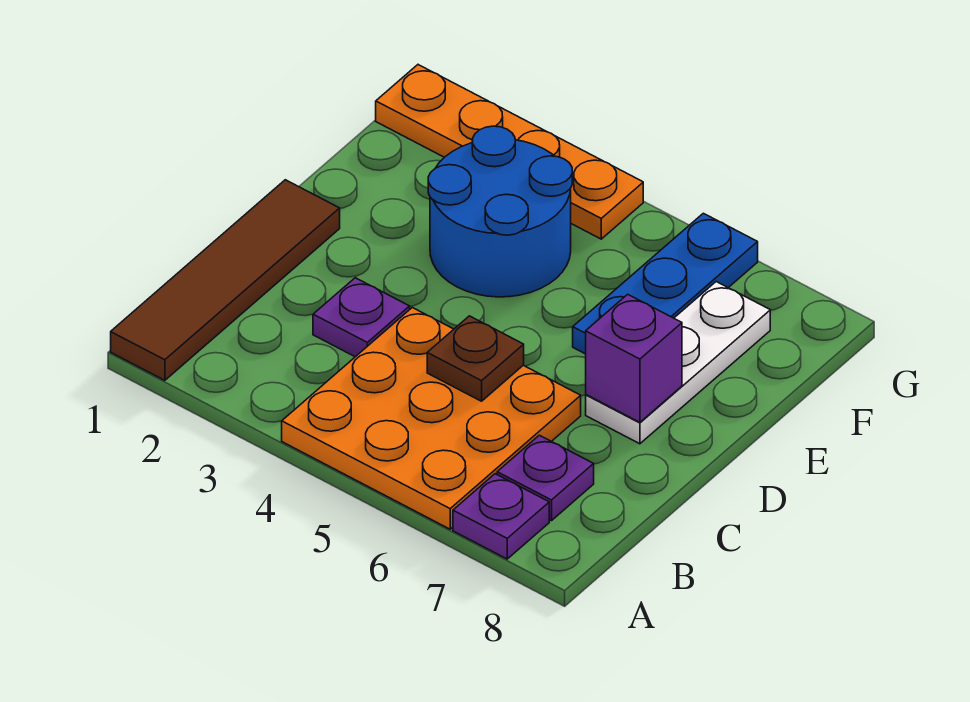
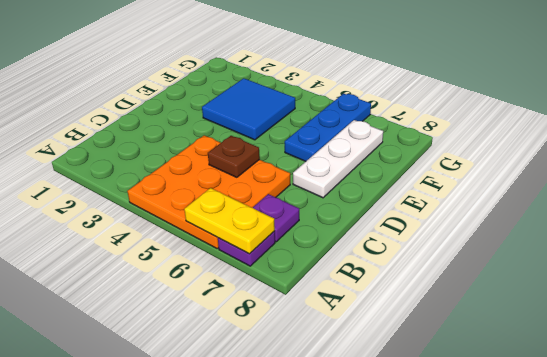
yellow 1x2 plate [184,188,275,254] -> none
blue 2x2 tile [202,78,295,140] -> blue 2x2 round brick [428,126,572,297]
none -> brown 1x4 tile [111,180,340,380]
none -> purple 1x1 plate [313,278,410,357]

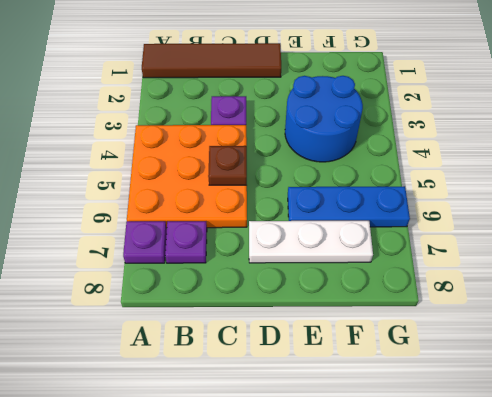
none -> orange 1x4 plate [376,65,643,239]
none -> purple 1x1 brick [586,294,682,422]

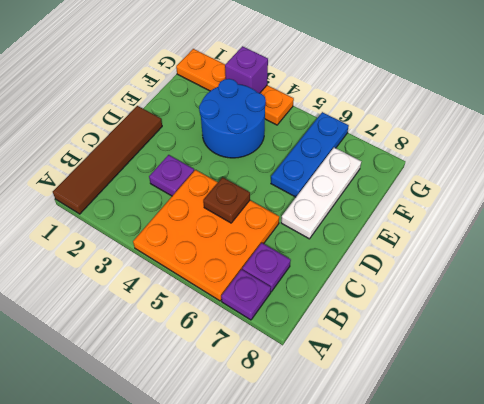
purple 1x1 brick [225,46,268,93] -> purple 1x1 brick moved to [586,294,682,422]

